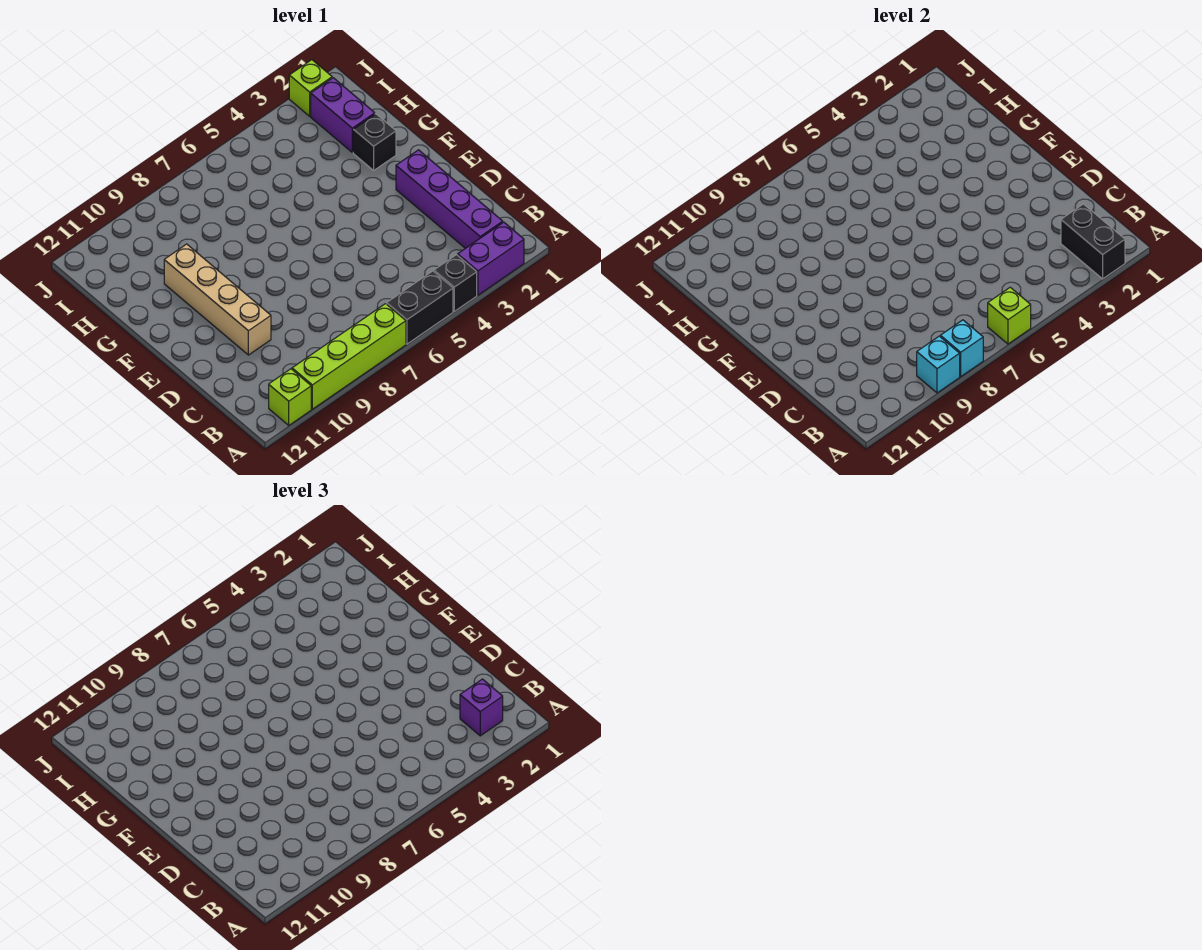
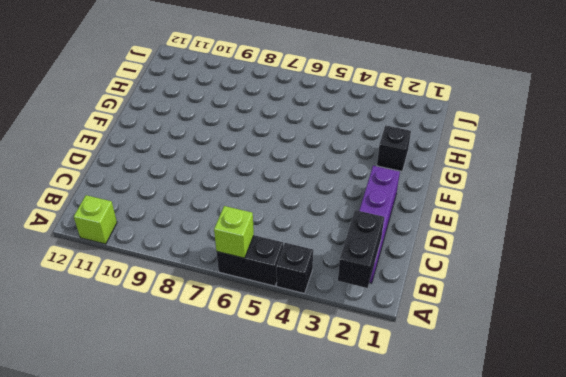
none -> purple 1x2 brick [458,222,524,295]
none -> lime 1x4 brick [292,304,406,409]
none -> tan 1x4 brick [164,244,271,355]

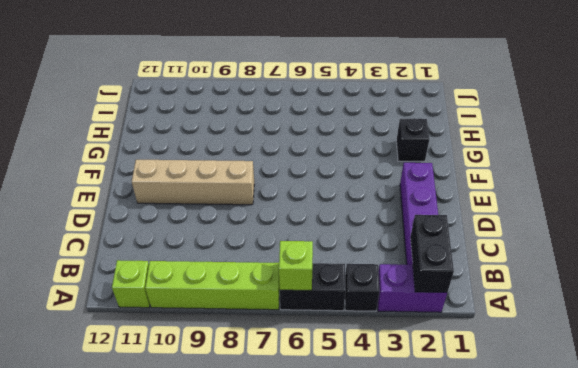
tan 1x4 brick [132,160,254,205] -> tan 1x4 brick turned to [164,244,271,355]
none -> purple 1x2 brick [311,78,375,152]
none -> lime 1x1 brick [289,60,332,116]
none -> cyan 1x1 brick [940,320,983,376]

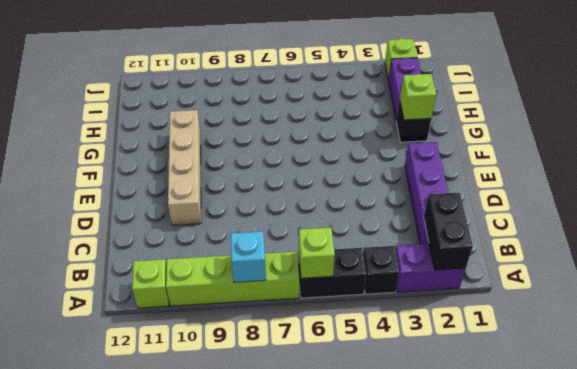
lime 1x1 brick [400,74,436,120] -> none
none -> cyan 1x1 brick [917,336,960,393]
none -> purple 1x1 brick [460,679,503,736]

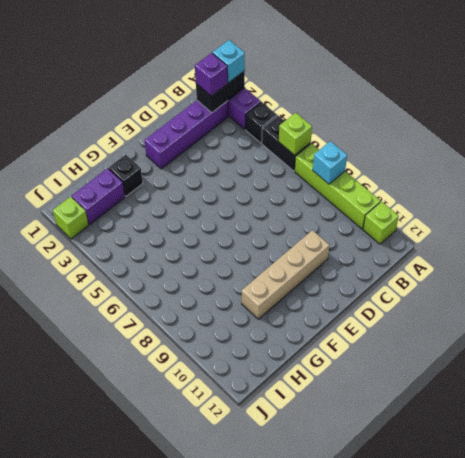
cyan 1x1 brick [212,40,245,83] -> cyan 1x1 brick moved to [917,336,960,393]

